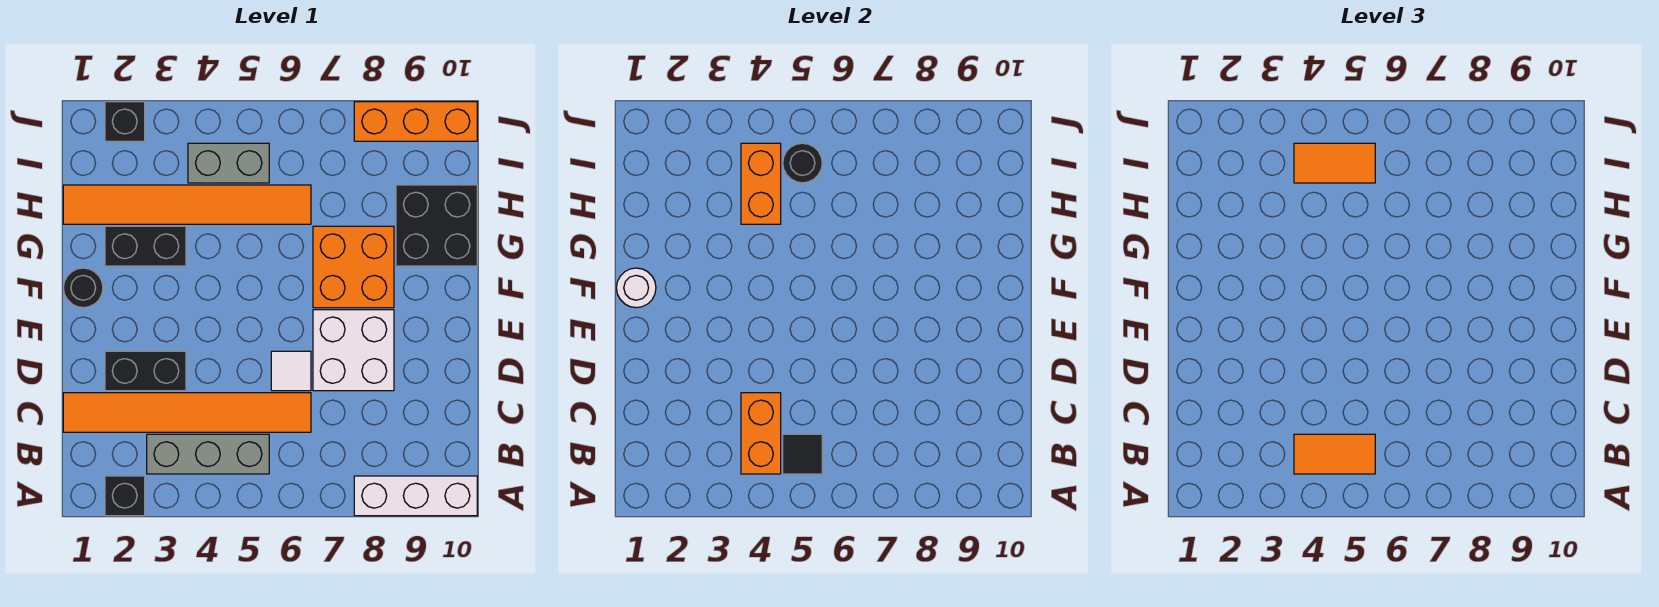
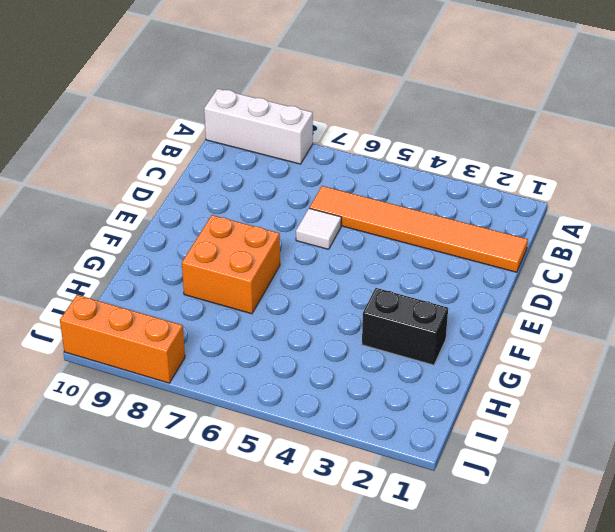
none -> black 1x1 brick [105,476,145,516]
none -> grey 1x3 brick [147,434,269,474]
none -> black 1x2 brick [105,351,186,391]

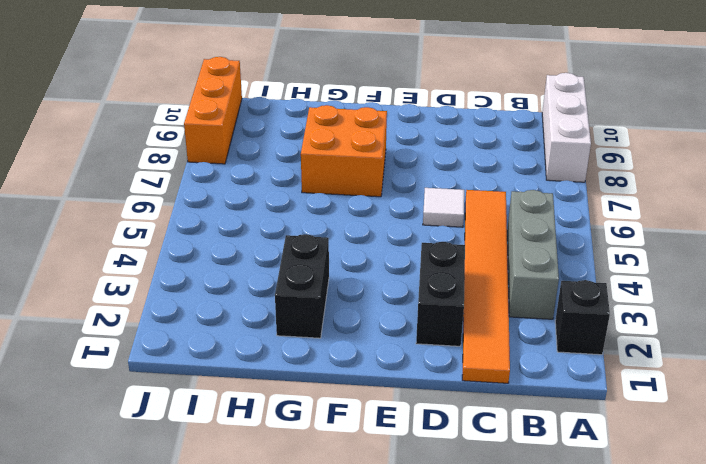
none -> white 2x2 brick [313,310,394,391]
none -> black 1x1 round brick [63,268,103,308]
none -> black 2x2 brick [396,185,477,266]

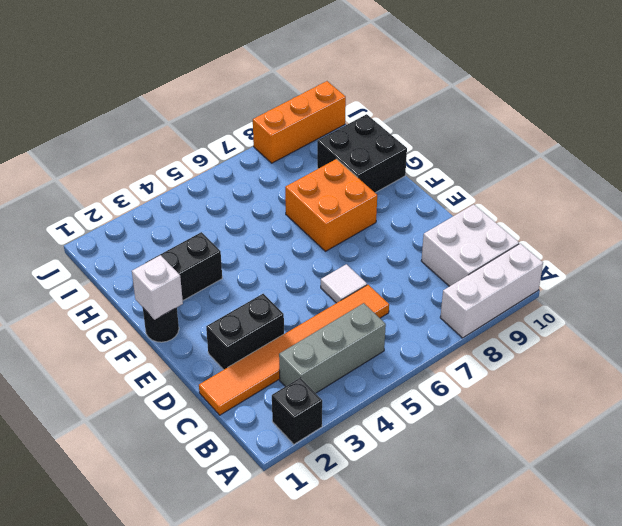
white 2x2 brick [421,204,519,286] -> white 2x2 brick moved to [313,310,394,391]
white 1x1 brick [132,255,183,320] -> white 1x1 round brick [616,268,656,308]
none -> orange 1x6 tile [63,185,311,224]
none -> grey 1x2 brick [188,143,269,183]
none -> black 1x1 brick [105,102,145,141]

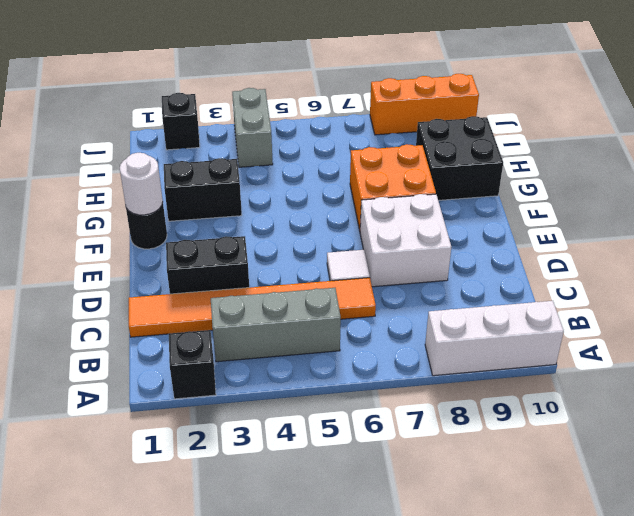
grey 1x2 brick [232,88,273,167] -> grey 1x2 brick turned to [188,143,269,183]
none -> orange 1x6 tile [63,185,311,224]
none -> orange 1x2 brick [741,393,781,474]
none -> black 1x1 tile [783,434,822,474]

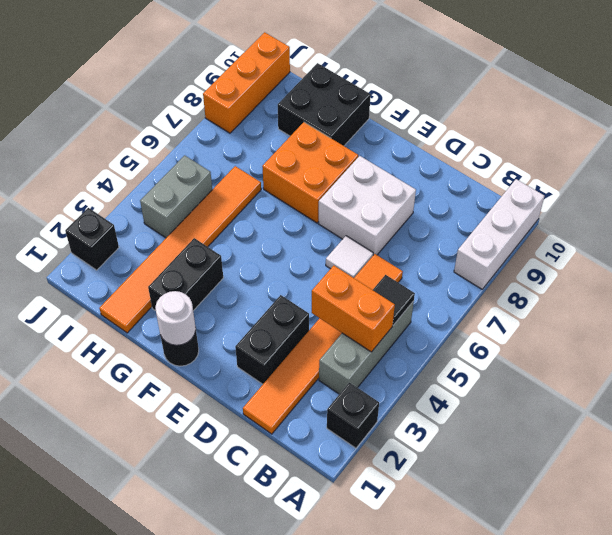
none -> orange 1x2 brick [741,143,781,224]
none -> black 1x1 round brick [783,143,822,183]
none -> orange 1x2 tile [1294,434,1375,474]

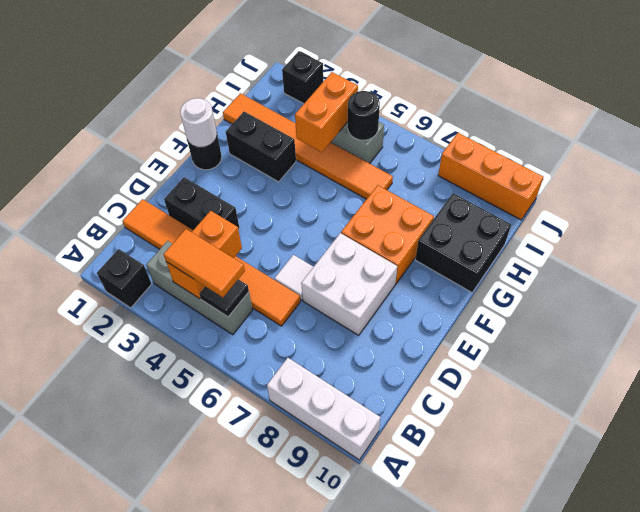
none -> orange 1x2 tile [1294,143,1375,183]

